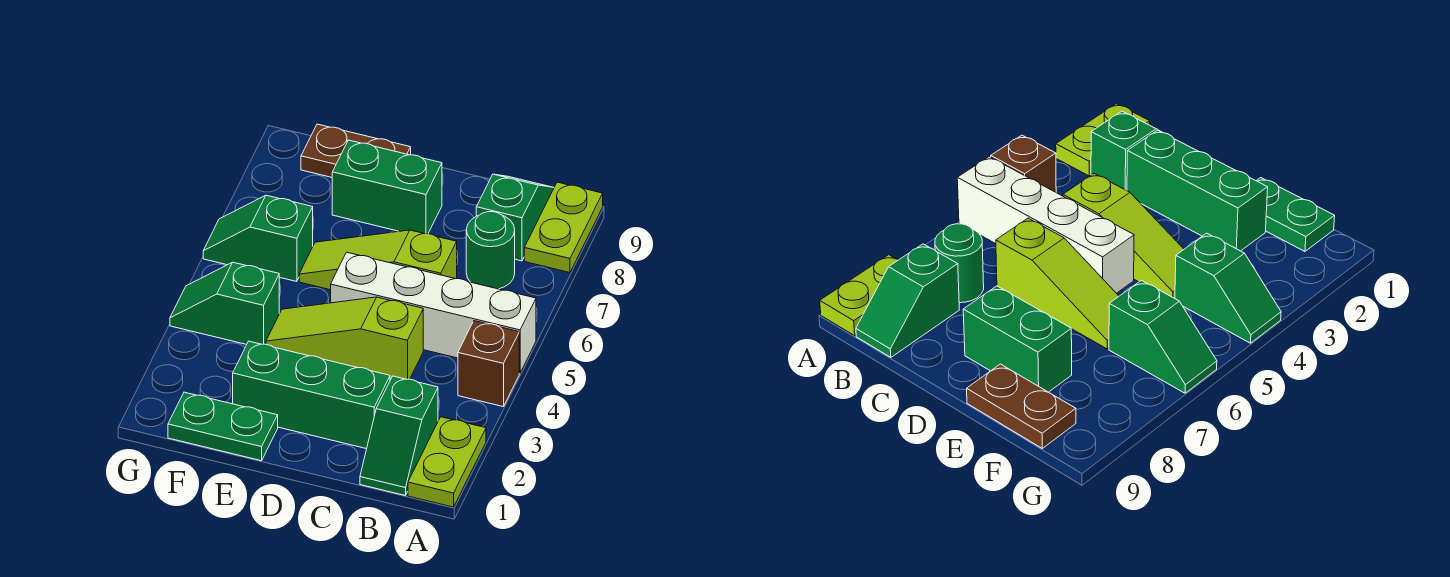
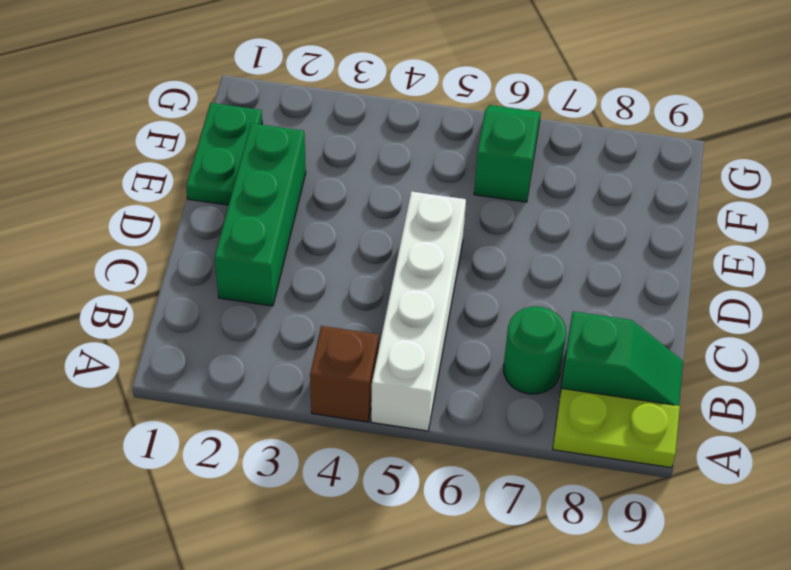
none -> lime 1x2 plate [408,417,486,507]
none -> green 1x2 slope [360,376,438,496]
none -> lime 1x3 slope [266,297,423,379]

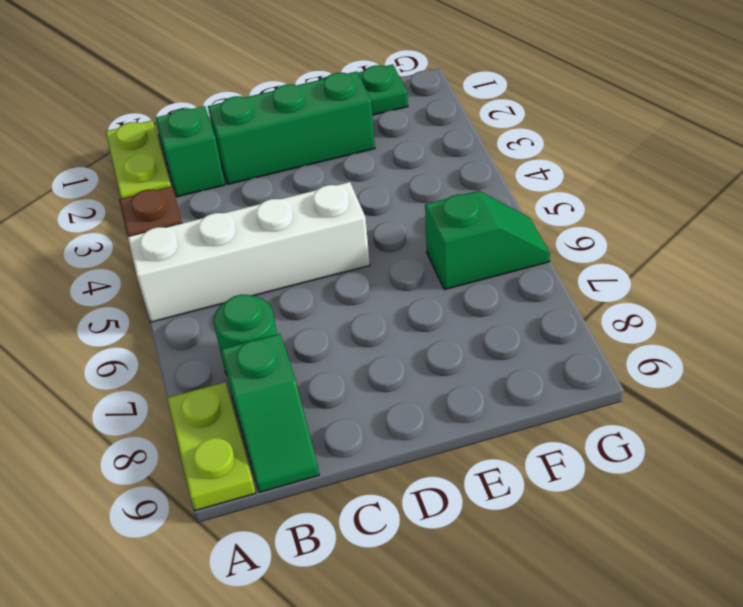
none -> lime 1x3 slope [266,297,423,379]
none -> lime 1x3 slope [299,230,457,290]
none -> green 1x2 brick [332,140,442,234]

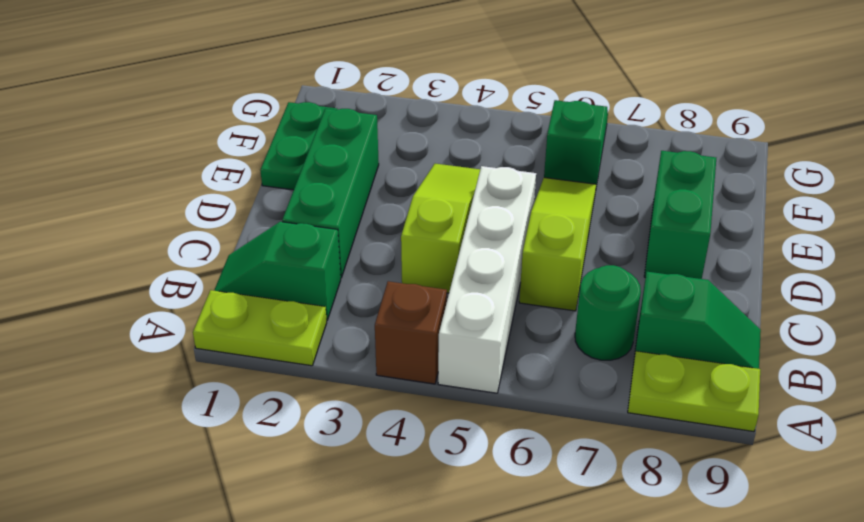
none -> brown 1x2 plate [301,124,411,177]
none -> green 1x2 slope [170,262,279,345]

